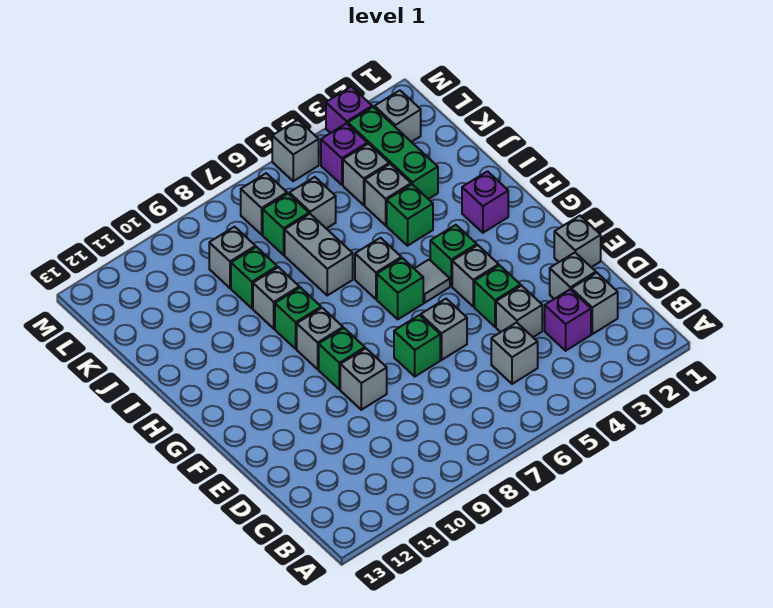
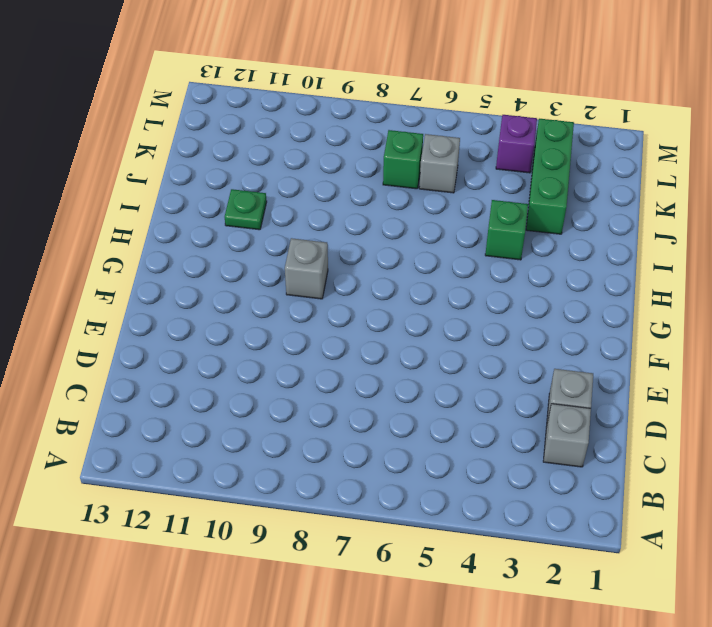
green 1x1 plate [225,189,267,230] -> none
none -> purple 1x1 brick [545,289,591,351]
none -> grey 1x1 brick [491,322,538,384]
none -> grey 1x1 brick [496,286,542,337]
none -> grey 1x1 brick [554,216,601,267]

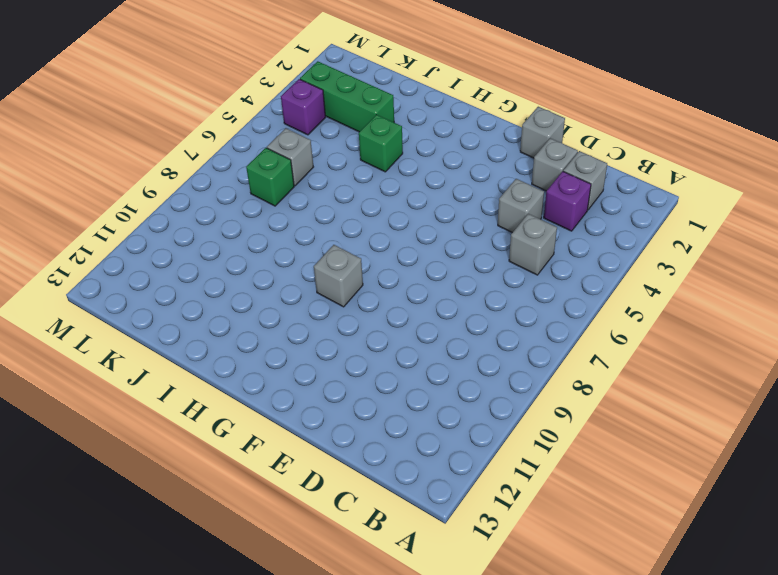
none -> green 1x1 brick [474,265,521,327]
none -> grey 1x1 brick [421,299,467,360]
none -> green 1x1 brick [394,315,440,376]
none -> grey 1x1 brick [340,348,387,410]

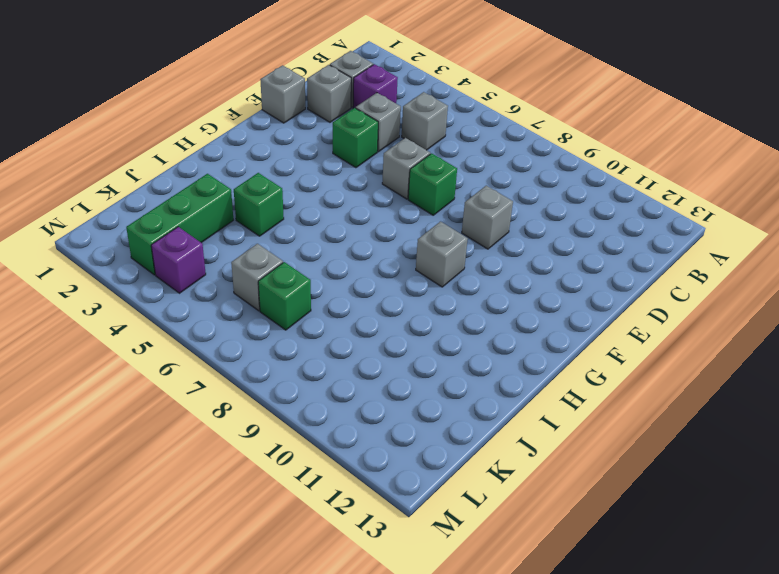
none -> grey 1x1 brick [452,245,499,306]
none -> green 1x1 brick [319,328,365,389]
none -> green 1x1 brick [430,225,477,286]
none -> grey 1x1 tile [414,260,450,303]

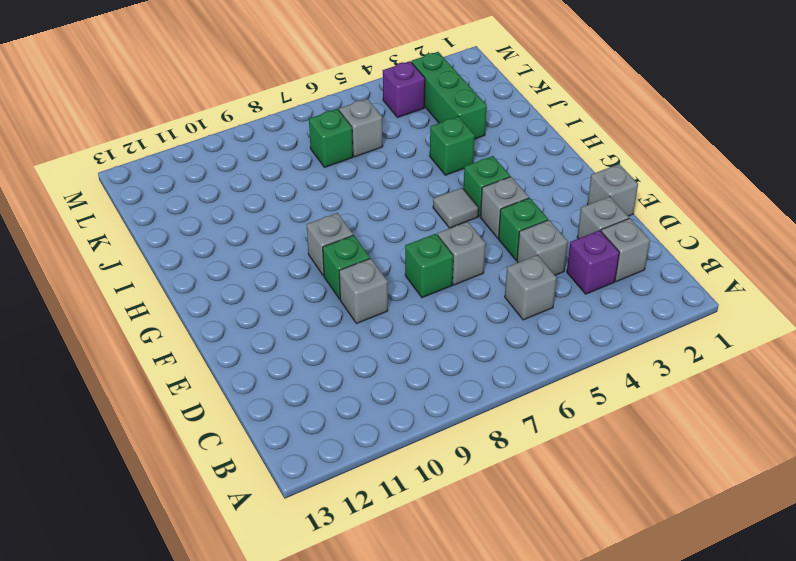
none -> green 1x1 brick [377,258,423,319]
none -> purple 1x1 brick [462,171,508,233]
none -> grey 1x1 brick [355,238,401,299]
none -> green 1x1 brick [275,287,321,349]

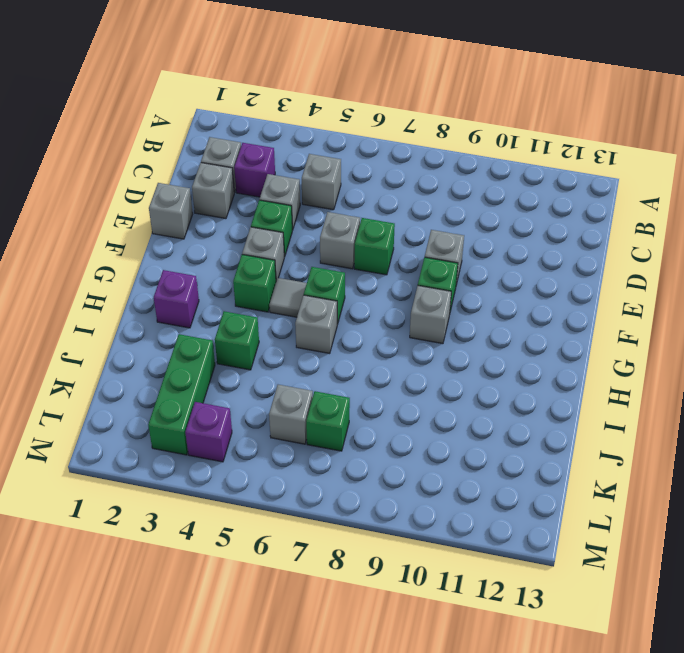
none -> green 1x1 brick [275,287,321,349]
none -> grey 1x2 brick [285,214,353,295]
none -> grey 1x1 brick [253,267,299,329]
none -> grey 1x1 brick [365,164,411,225]

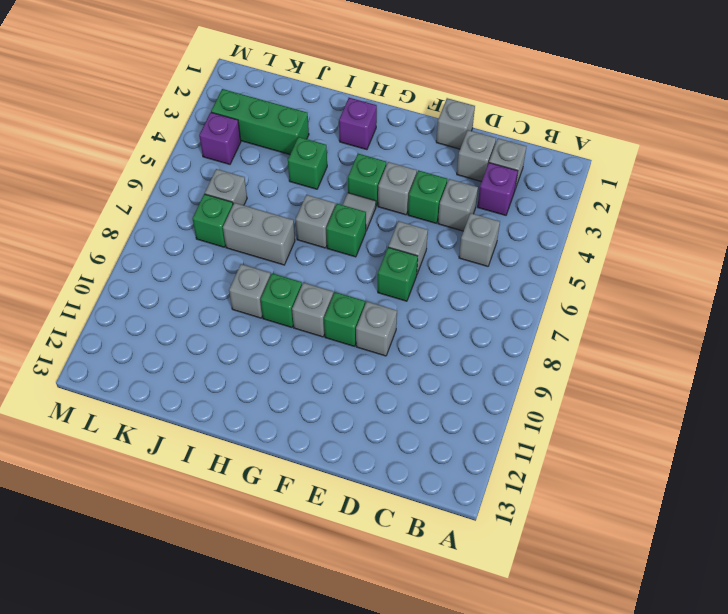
none -> grey 1x1 brick [365,164,411,225]
none -> green 1x1 brick [231,247,277,308]
none -> grey 1x1 brick [343,144,389,205]
none -> grey 1x1 brick [209,227,255,288]

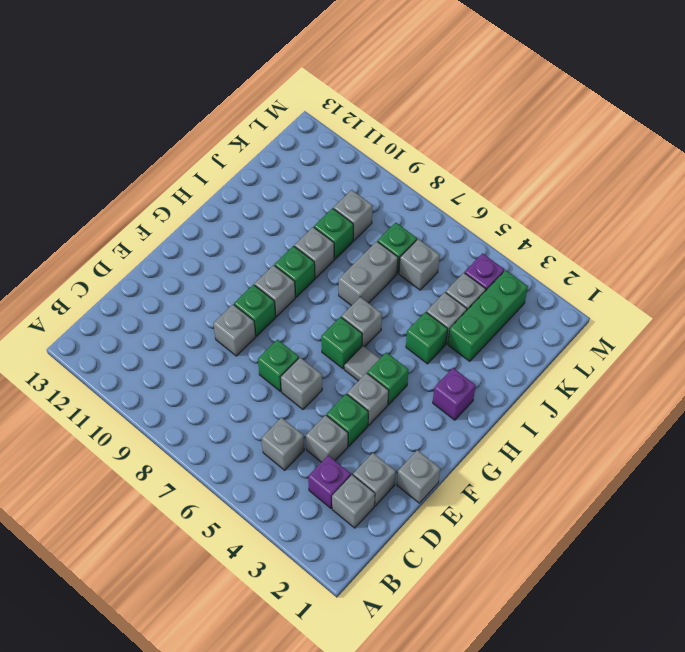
none -> grey 1x1 brick [375,90,421,142]
none -> grey 1x1 brick [241,173,287,234]
none -> purple 1x1 brick [326,87,372,133]
none -> grey 1x1 brick [272,120,319,181]

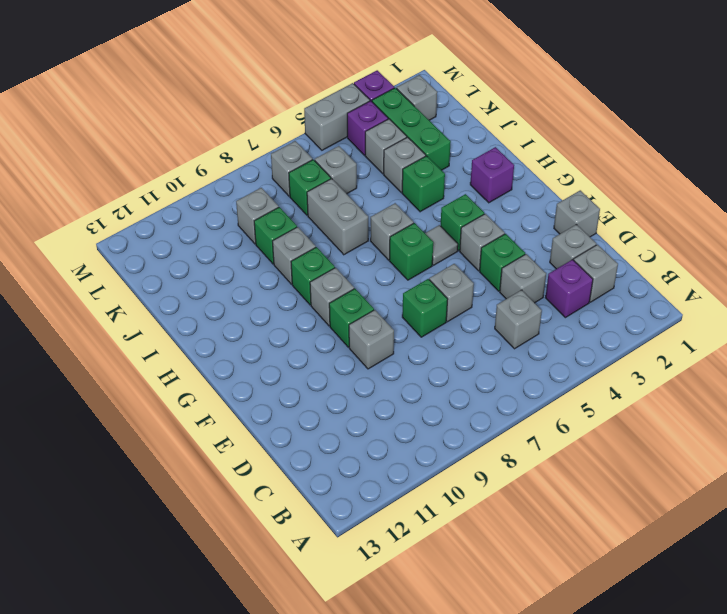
grey 1x2 brick [304,83,370,150] -> grey 1x1 brick [272,120,319,181]

